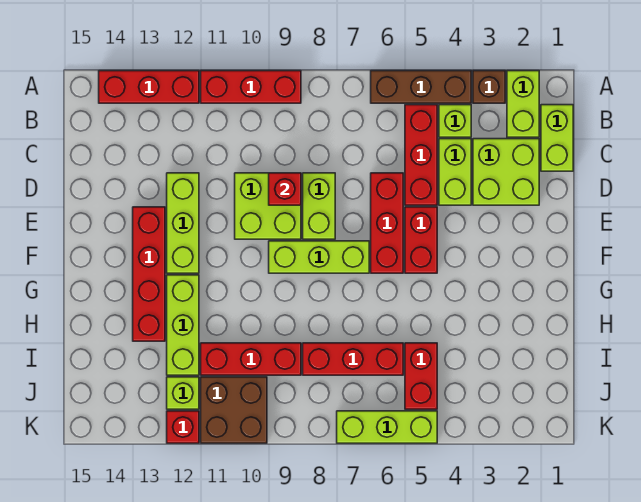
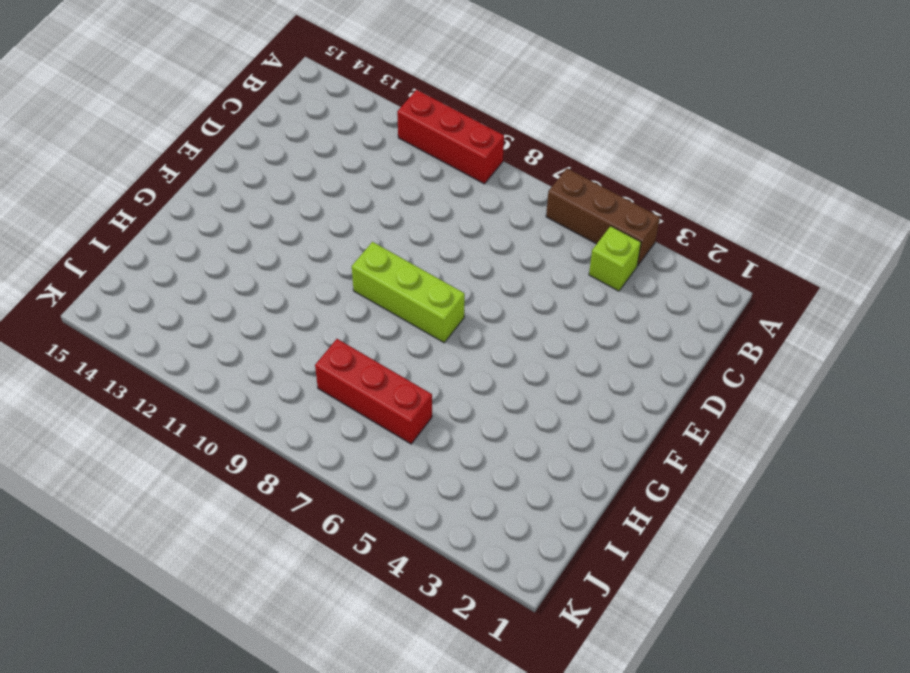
none -> lime 1x2 brick [507,71,539,137]
none -> brown 1x1 brick [473,71,505,103]
none -> red 1x3 brick [99,71,199,103]

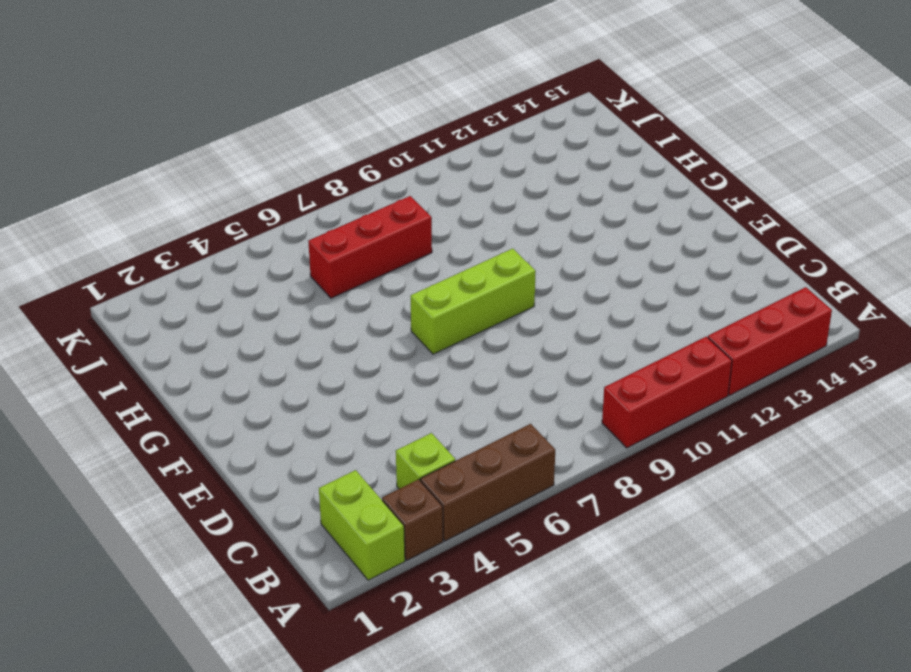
none -> lime 1x2 brick [541,105,573,171]
none -> red 1x3 brick [405,105,437,205]
none -> lime 2x2 brick [473,139,539,205]

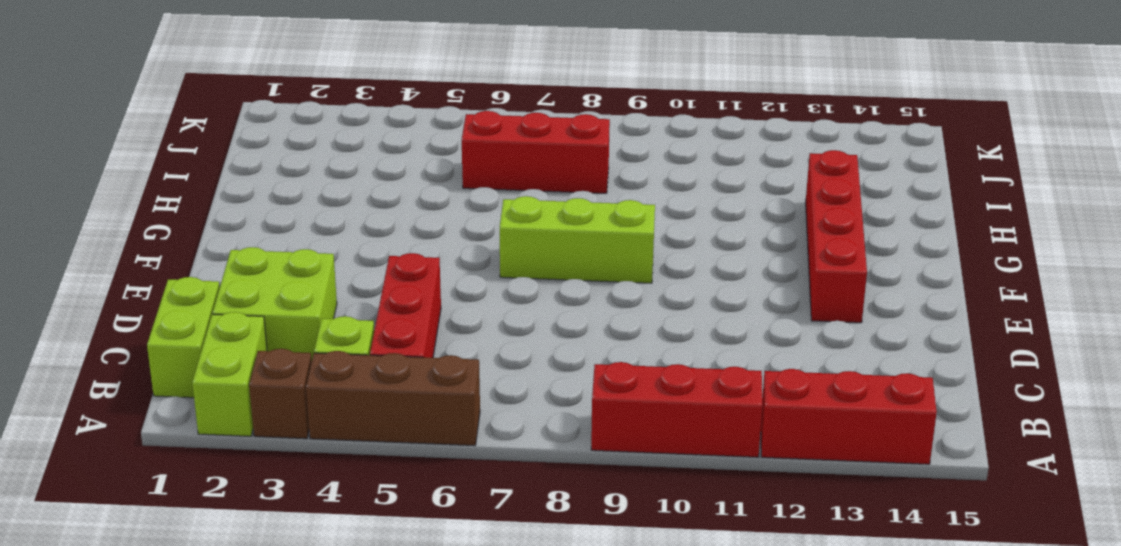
none -> lime 1x2 brick [439,139,471,205]
none -> red 1x3 brick [371,173,403,273]
none -> lime 1x2 brick [303,173,335,239]

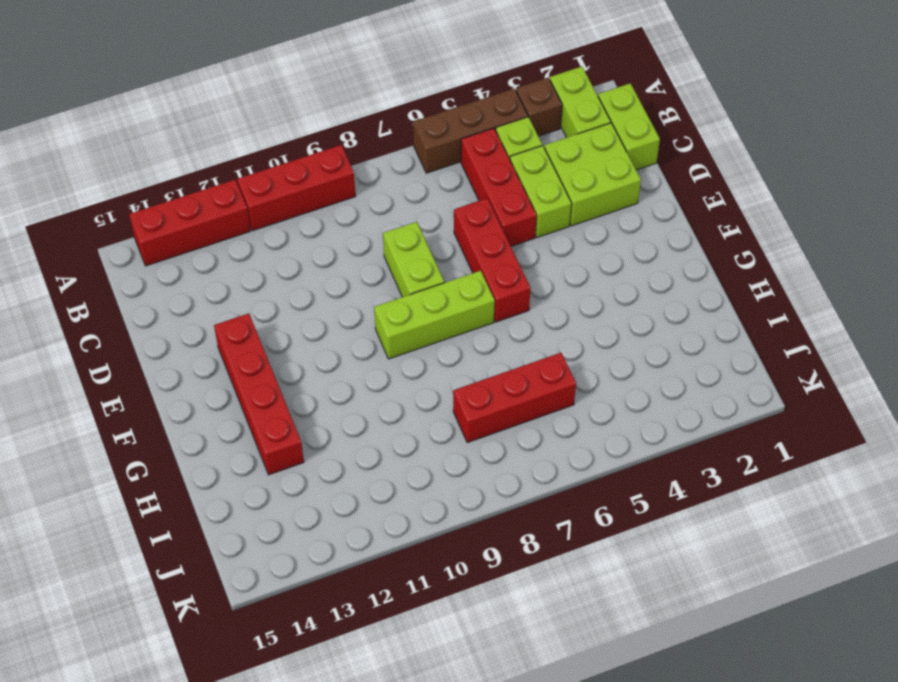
none -> lime 2x2 brick [235,173,301,239]
none -> lime 1x3 brick [167,173,199,273]
none -> red 1x2 brick [405,207,437,273]

